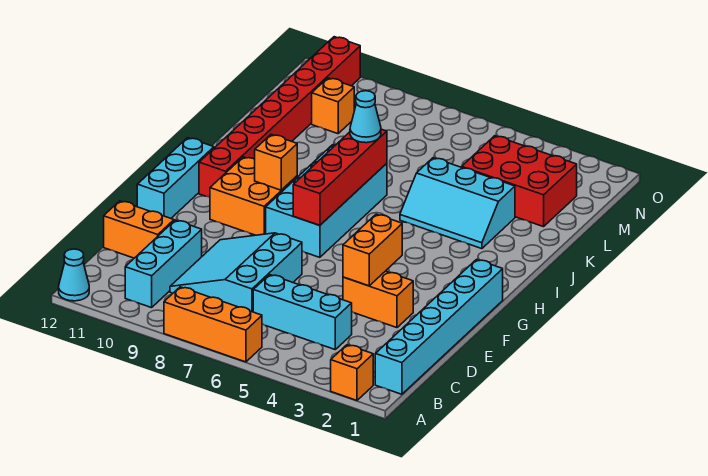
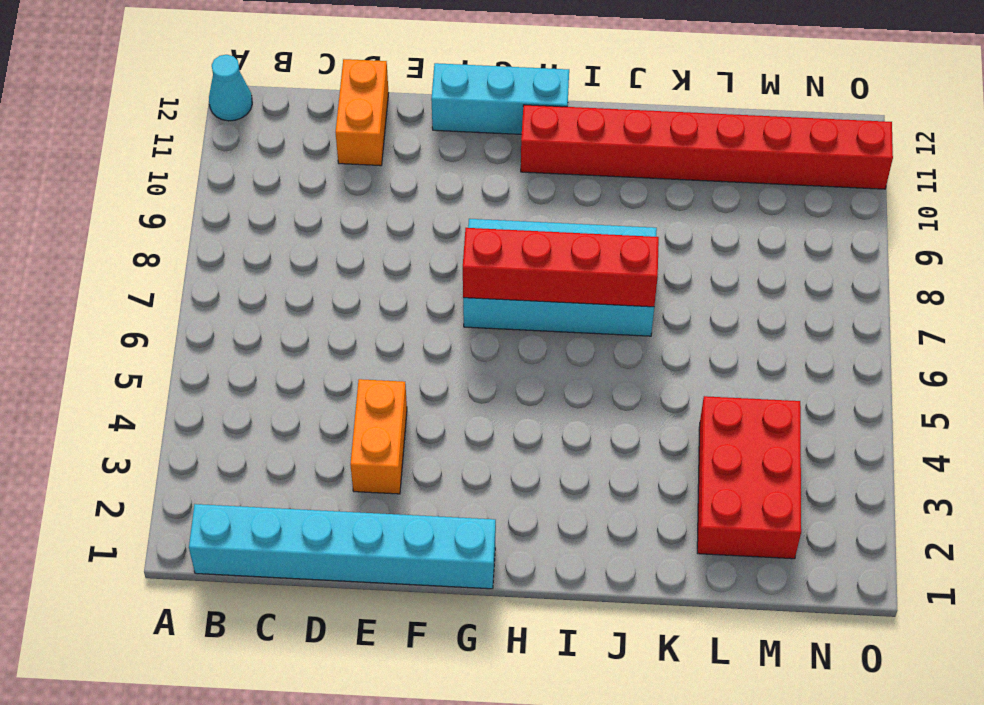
none -> orange 1x1 brick [331,345,373,400]
none -> orange 1x3 brick [164,287,262,362]
none -> cyan 1x3 brick [125,220,202,308]

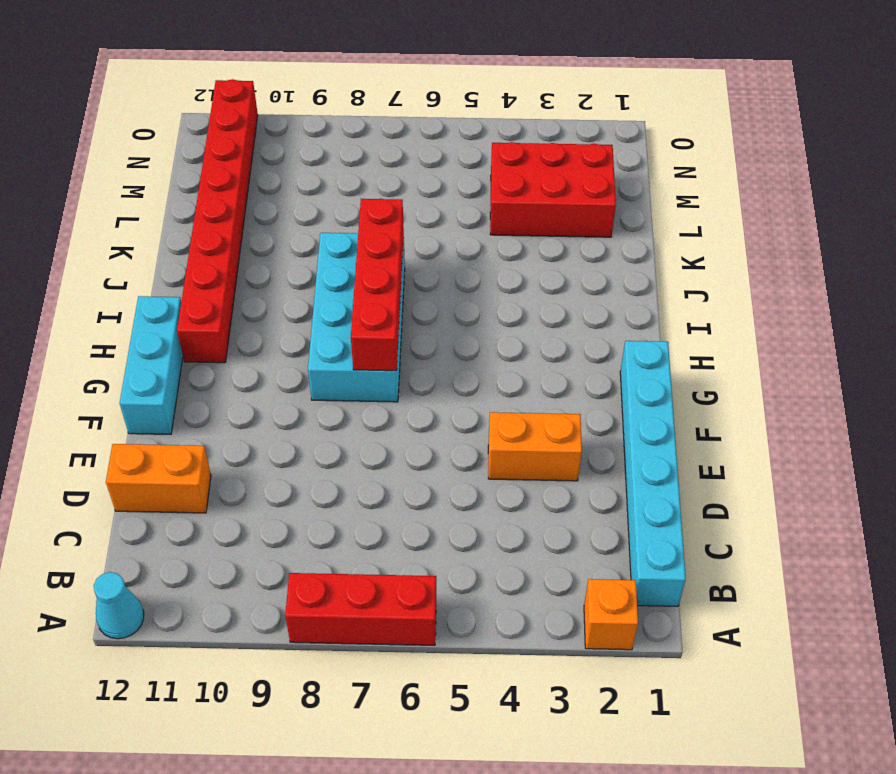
red 1x3 brick [285,573,436,645] -> orange 1x3 brick [164,287,262,362]
none -> cyan 1x3 brick [125,220,202,308]
none -> cyan 1x3 brick [253,275,352,349]
none -> cyan 3x3 slope [170,233,302,312]

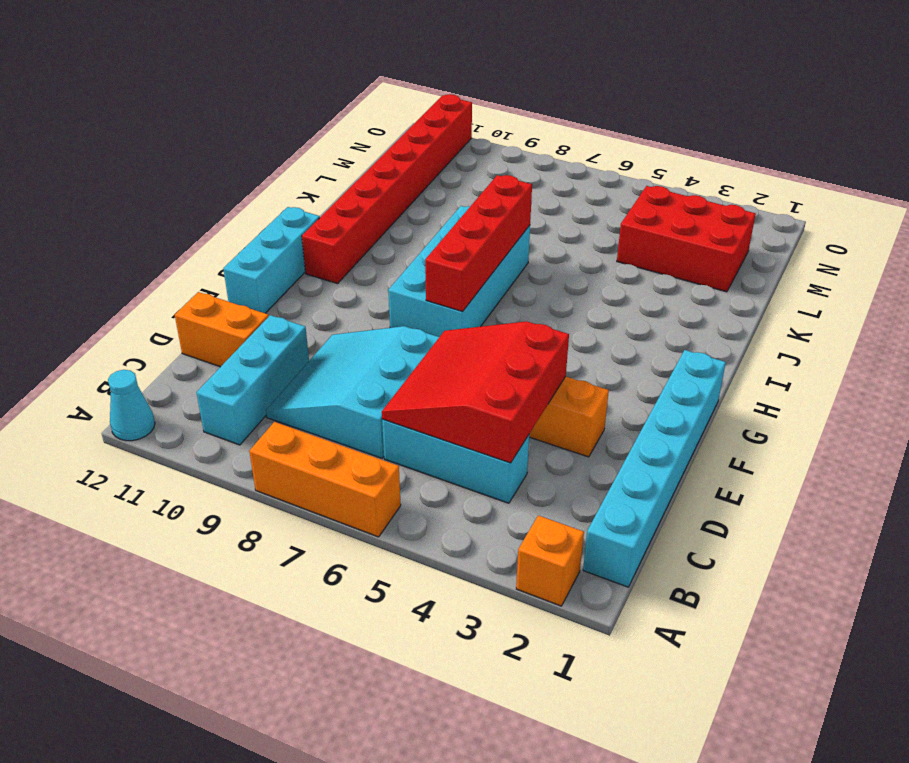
red 3x3 slope [382,321,569,463] -> orange 1x2 brick [343,214,402,286]
none -> orange 2x2 brick [210,157,297,235]
none -> cyan 2x3 slope [400,158,515,249]
none -> orange 1x1 brick [312,78,354,134]

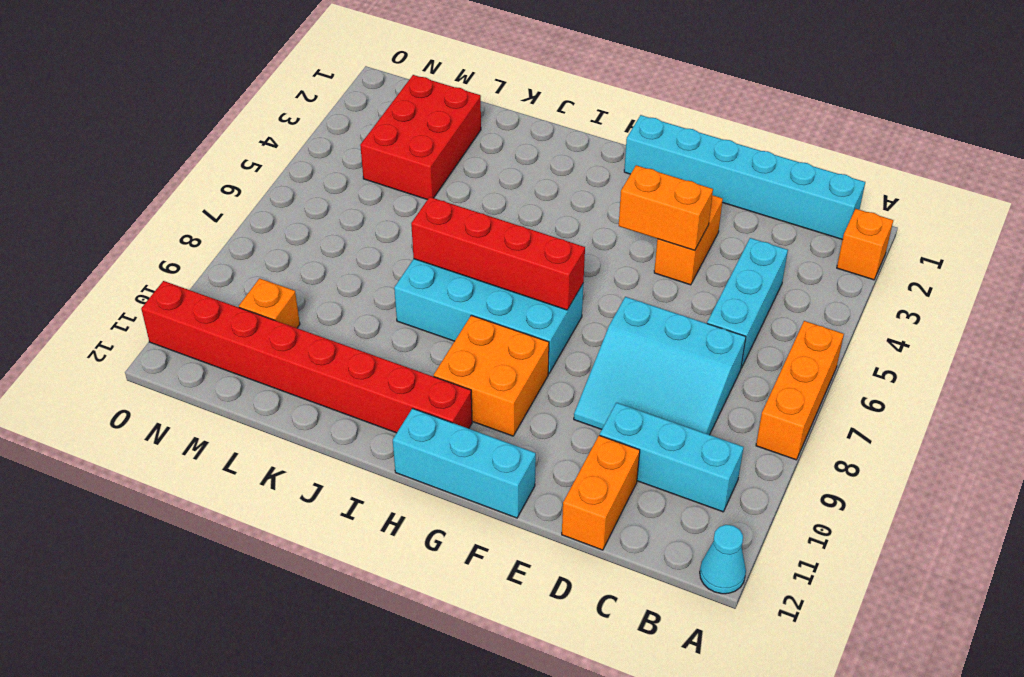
none -> cyan 2x3 slope [400,158,515,249]
none -> orange 1x1 brick [255,135,297,190]
none -> cyan 1x1 cone [350,91,381,143]

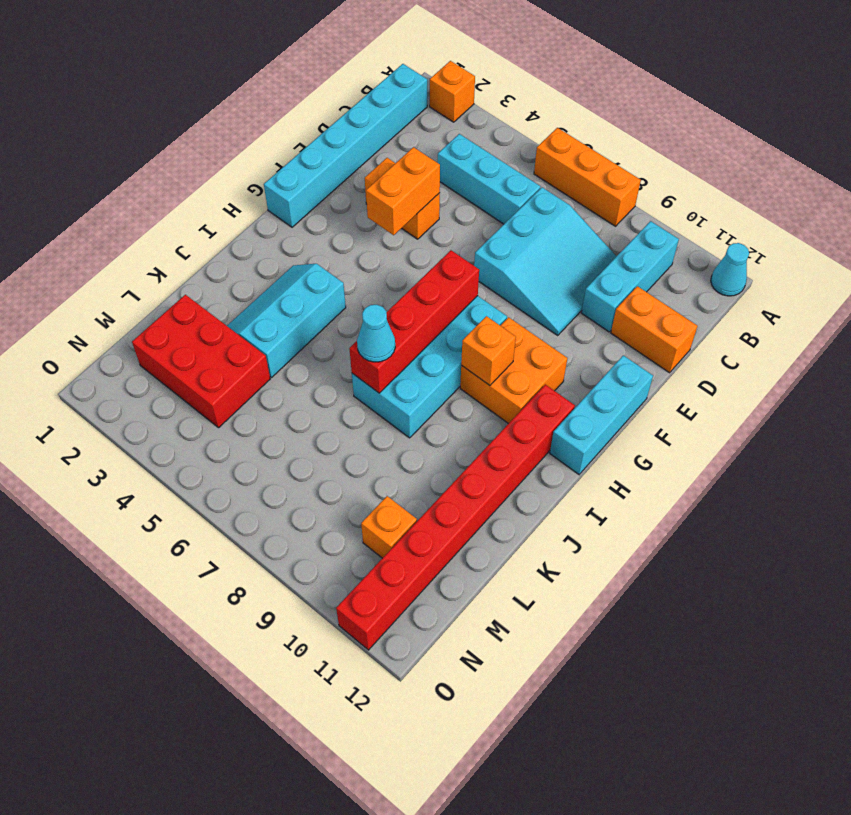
cyan 2x3 slope [227,264,346,378] -> cyan 2x3 slope turned to [400,158,515,249]

